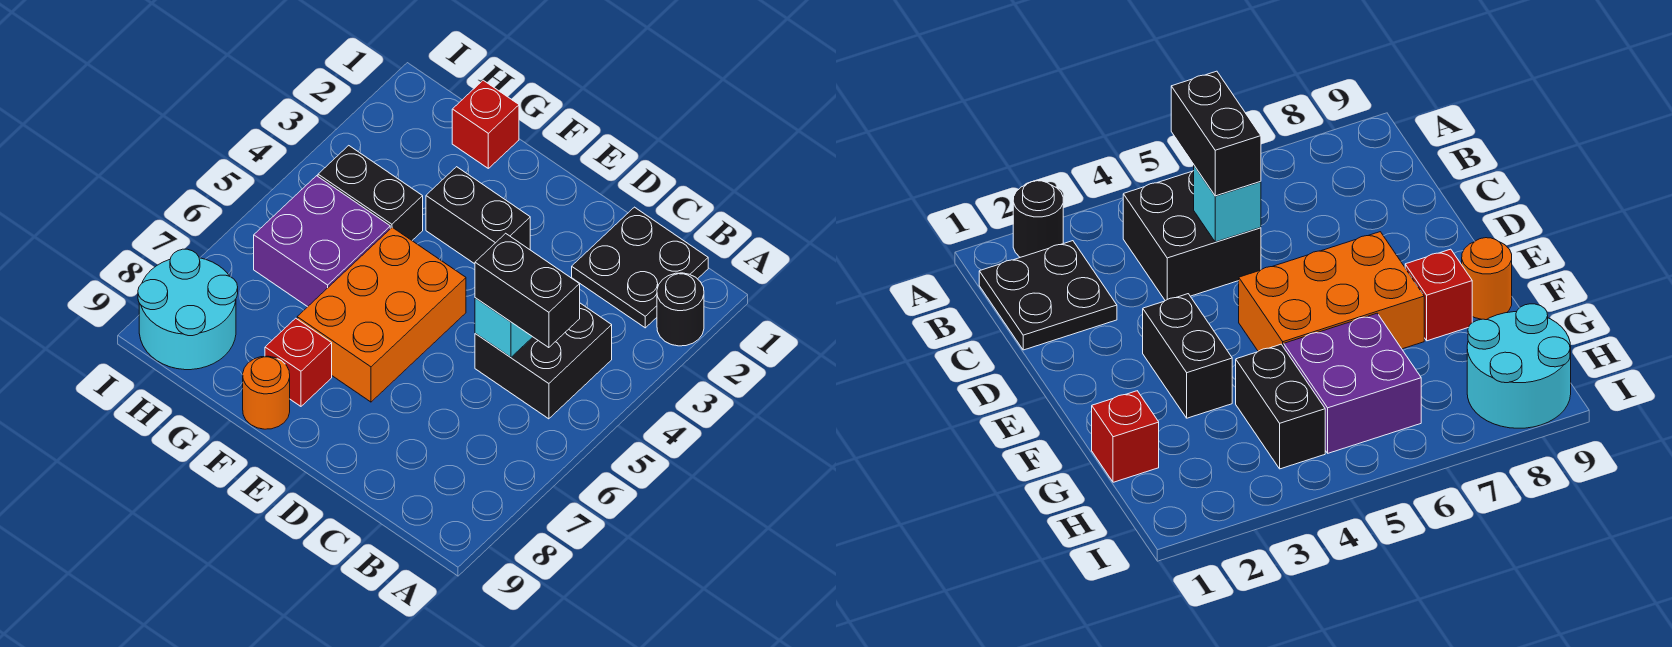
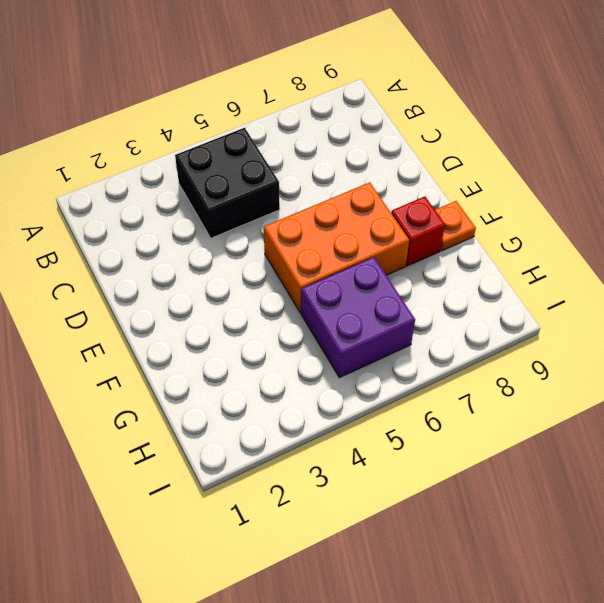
orange 1x1 plate [435,201,476,251] -> orange 1x1 round brick [243,356,290,429]
none -> black 1x1 round brick [657,273,704,346]
none -> black 2x2 plate [572,207,708,328]
none -> black 1x2 brick [426,167,530,264]

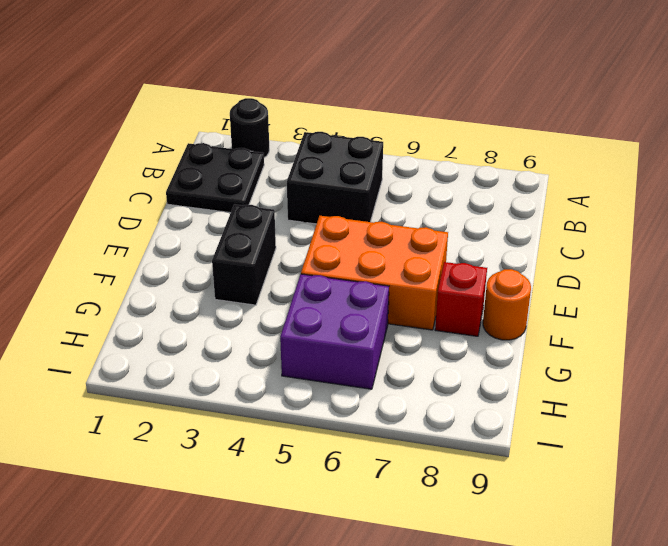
none -> red 1x1 brick [452,80,519,168]
none -> black 1x2 brick [318,146,423,240]
none -> cyan 2x2 round brick [138,249,238,370]

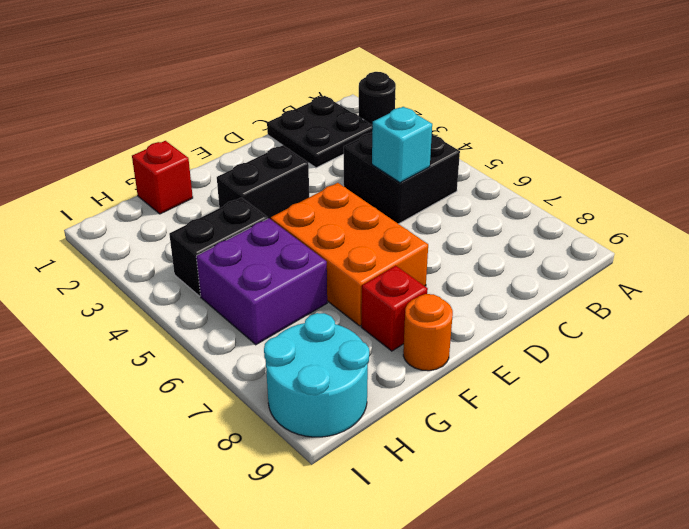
none -> black 1x2 brick [475,233,580,348]

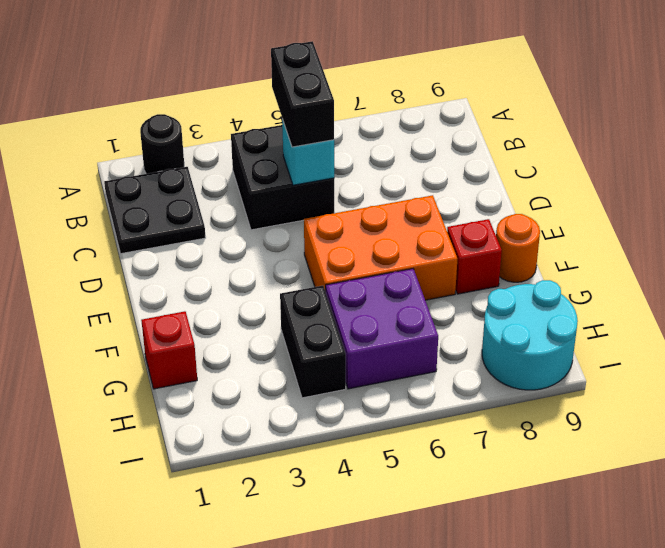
none -> black 1x2 brick [426,167,530,264]

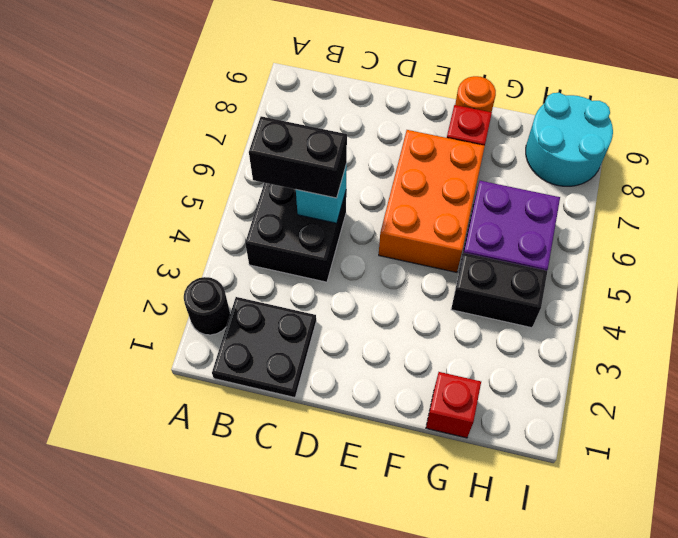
none -> black 1x2 brick [426,167,530,264]

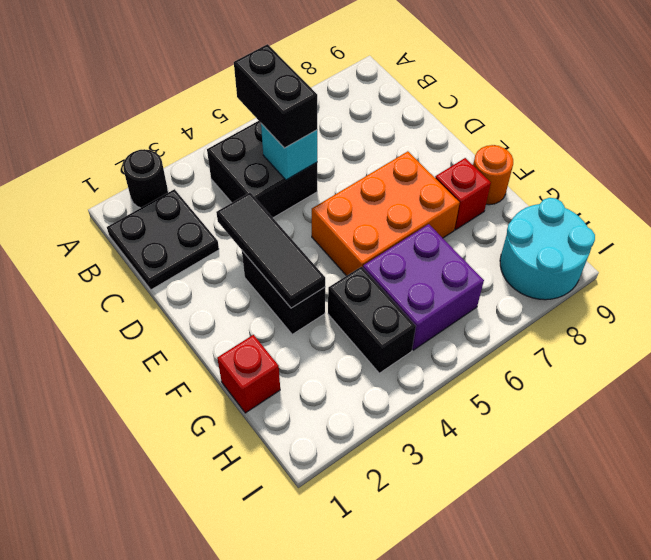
black 1x3 tile [216,193,325,308] -> none

